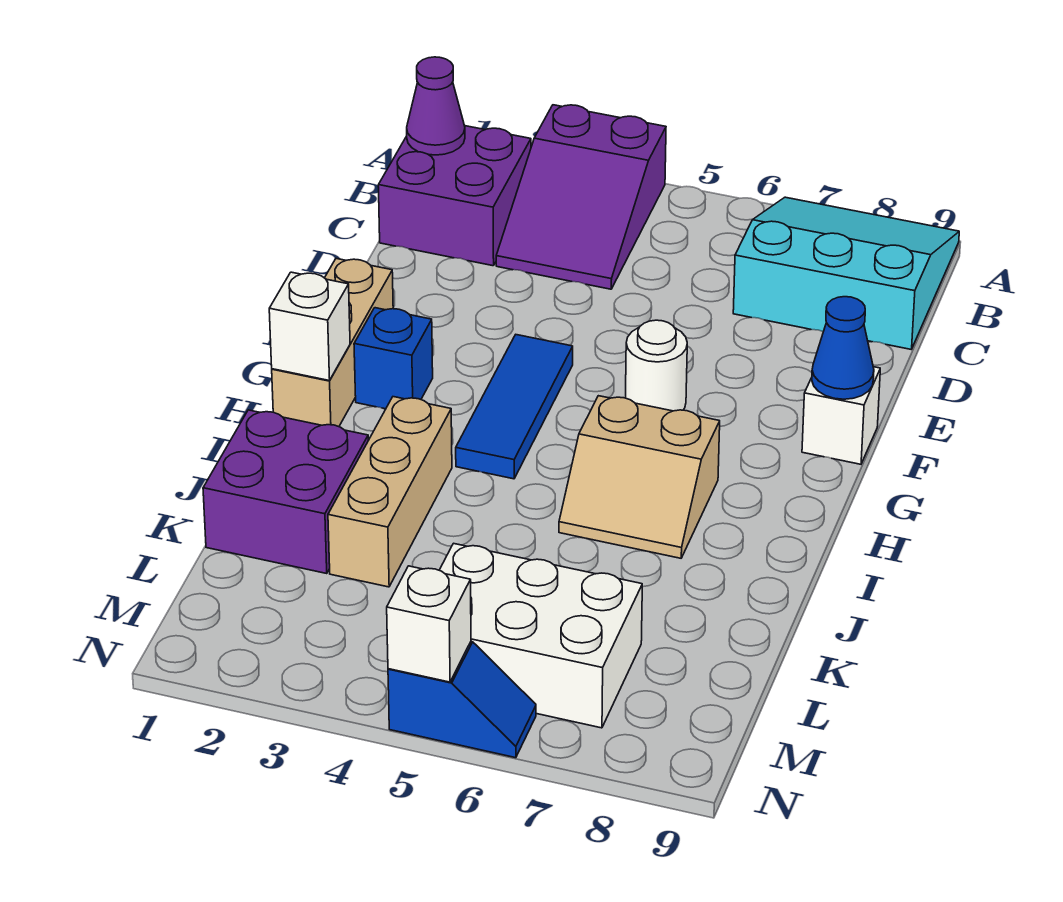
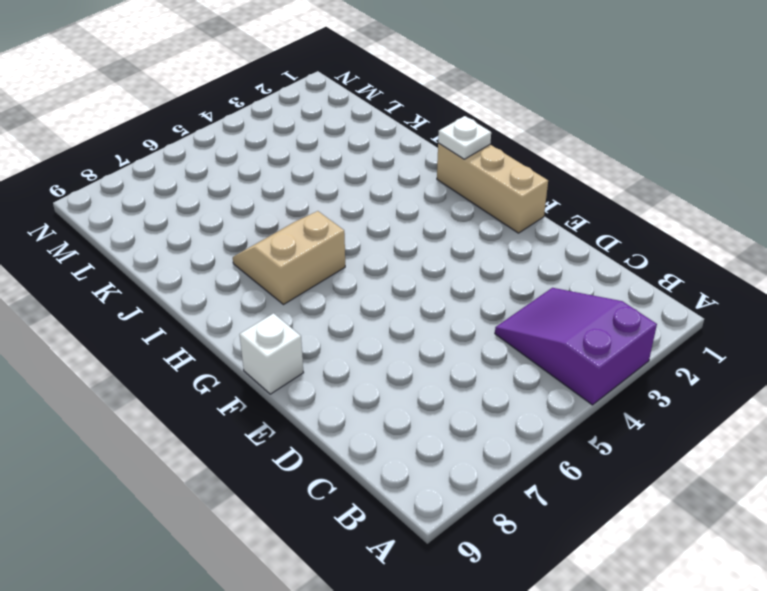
white 1x1 plate [438,116,491,159] -> white 1x1 brick [269,272,350,381]
none -> cyan 3x3 slope [733,197,959,349]
none -> purple 2x2 brick [378,126,531,266]
none -> blue 1x3 tile [456,335,573,479]

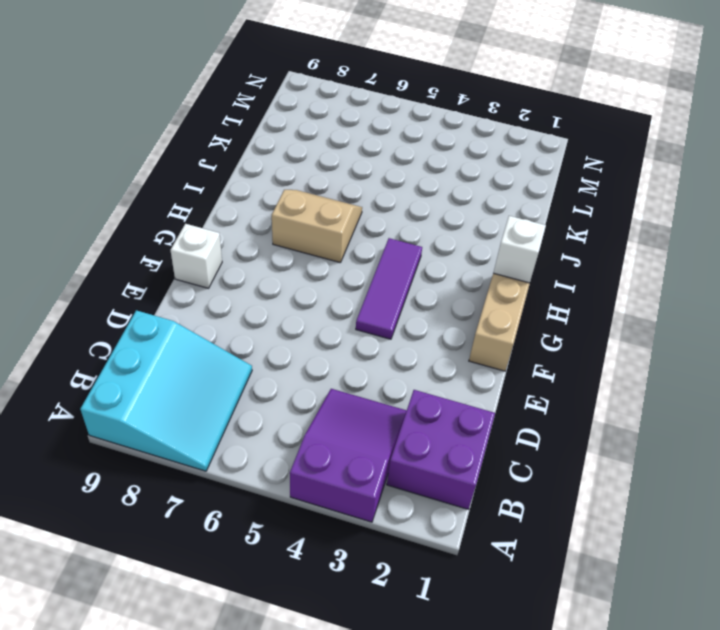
cyan 3x3 slope [80,310,252,471] -> cyan 3x3 slope turned to [733,197,959,349]
purple 1x3 tile [356,238,422,339] -> blue 1x3 tile [456,335,573,479]
none -> white 1x1 round brick [626,320,687,411]
none -> blue 1x1 brick [354,308,433,409]
none -> tan 1x3 brick [328,397,452,587]

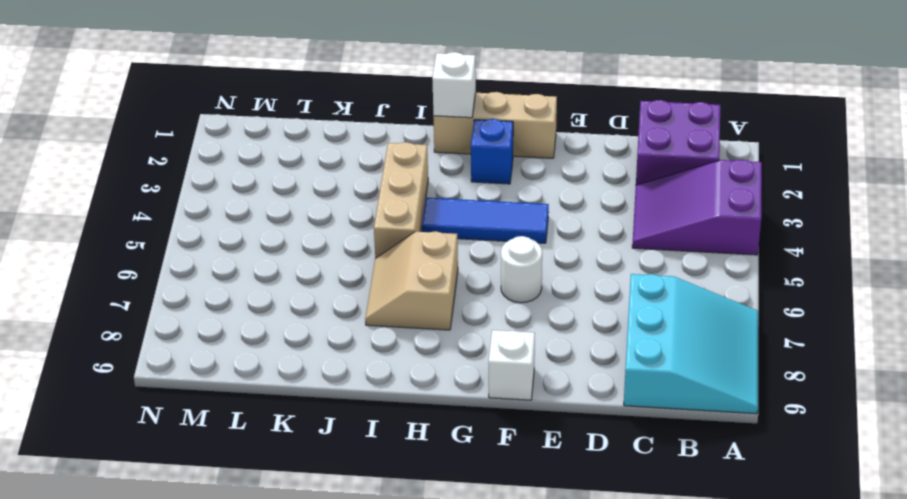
tan 1x3 brick [374,142,428,258] -> tan 1x3 brick turned to [328,397,452,587]
none -> purple 2x2 brick [203,410,368,573]
none -> white 2x3 brick [439,543,642,728]
none -> blue 1x2 slope [388,641,536,758]

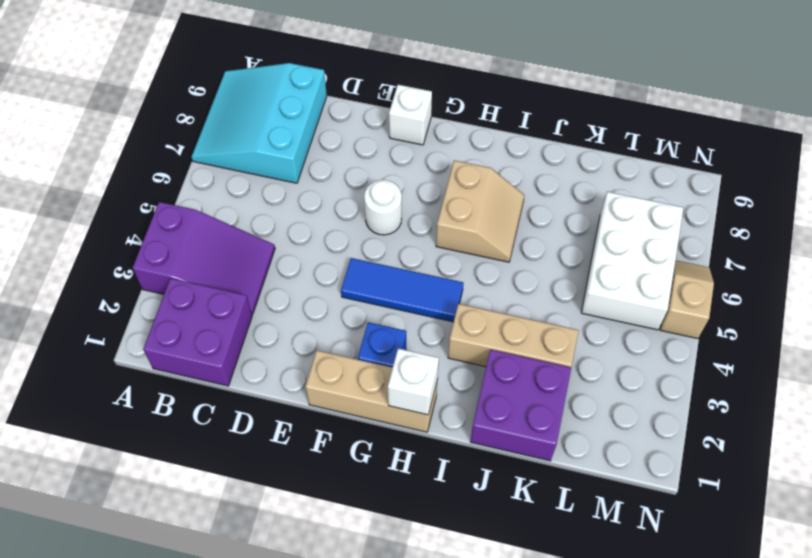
tan 1x2 slope [660,260,714,339] -> blue 1x2 slope [388,641,536,758]
none -> purple 1x1 cone [407,57,465,155]
none -> blue 1x1 cone [812,297,874,399]
none -> white 1x1 brick [387,566,471,682]

